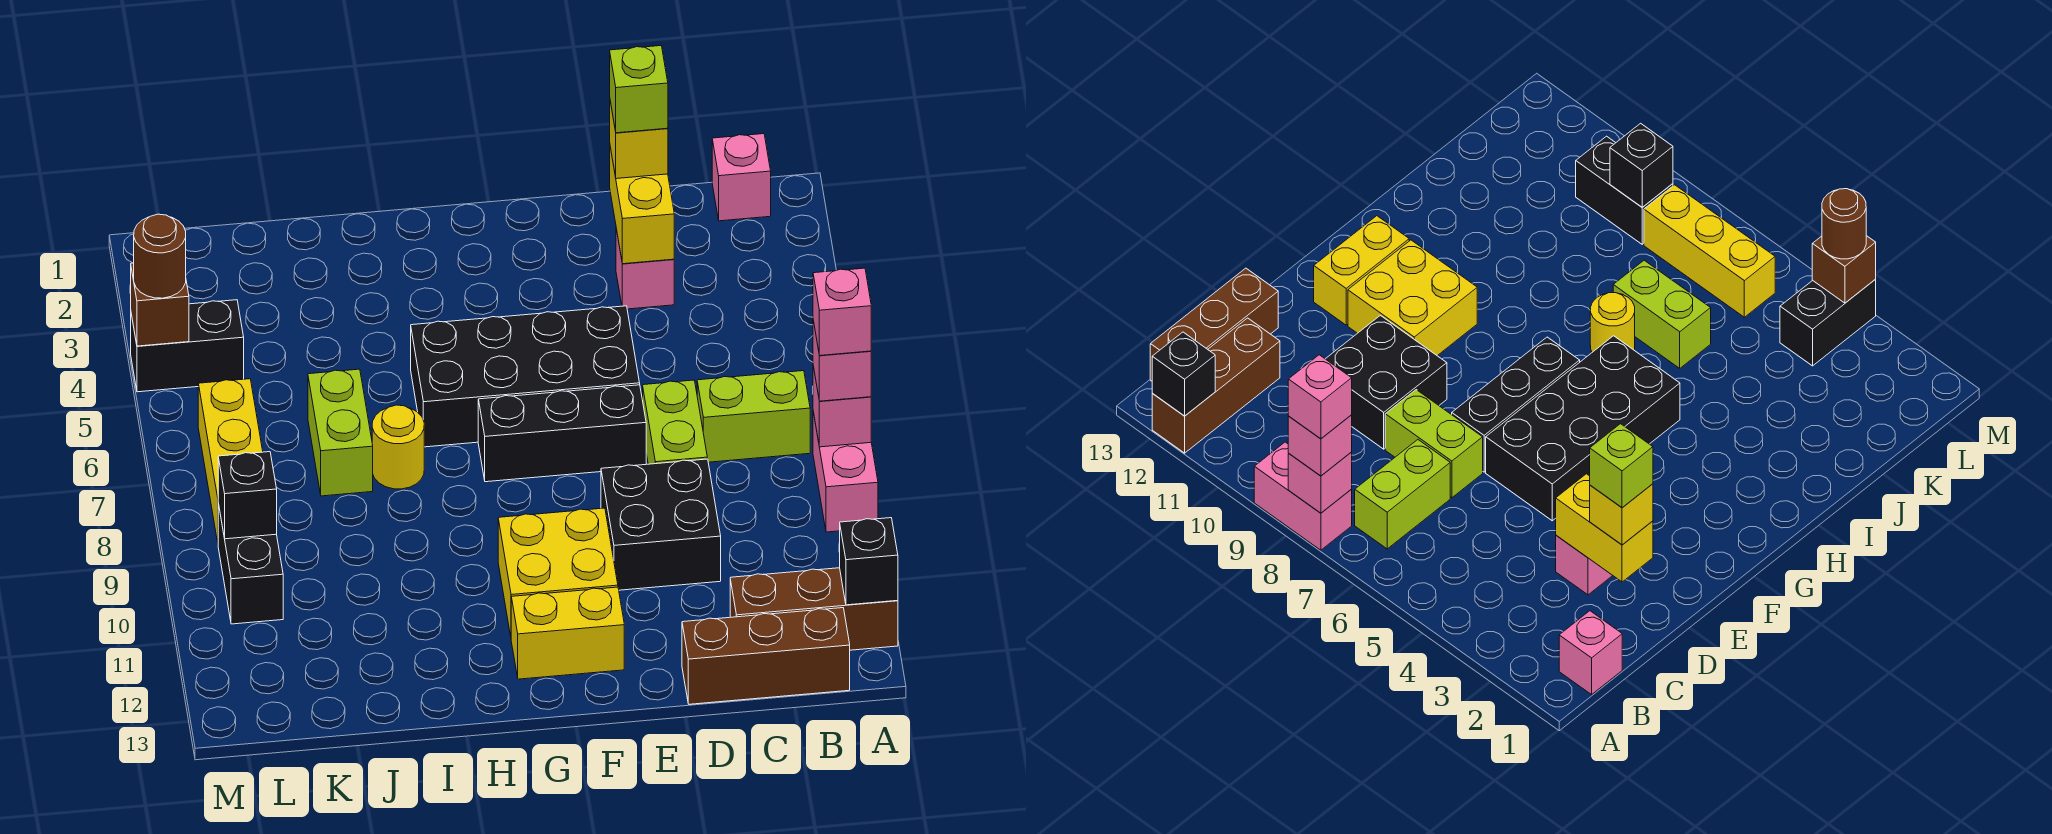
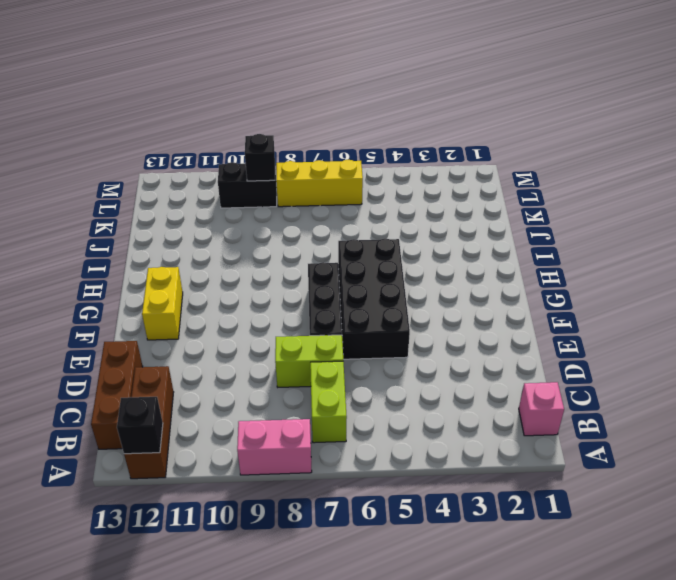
none -> pink 1x1 brick [616,229,674,309]
none -> black 2x2 brick [601,459,721,590]
none -> yellow 2x2 brick [498,508,618,636]

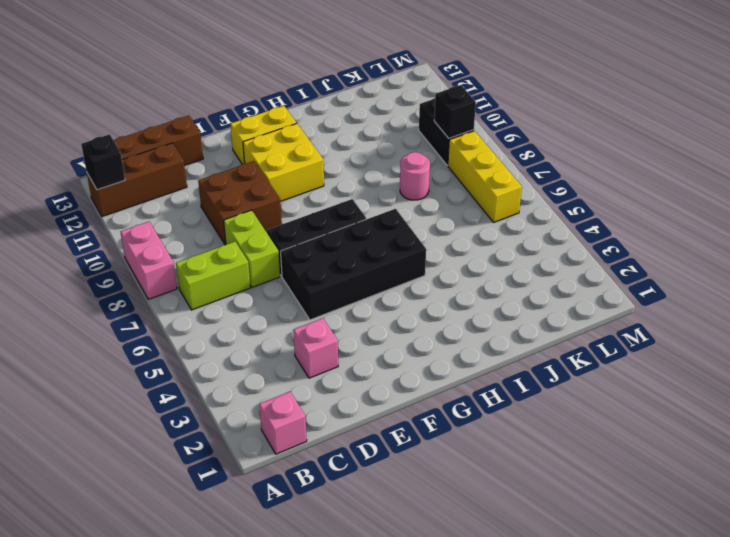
brown 2x2 brick [198,161,282,245] -> black 2x2 brick [601,459,721,590]
pink 1x1 round brick [400,152,430,200] -> none
none -> yellow 1x1 round brick [372,405,424,489]
none -> lime 1x2 brick [308,369,373,496]
none -> black 1x2 brick [131,300,244,392]

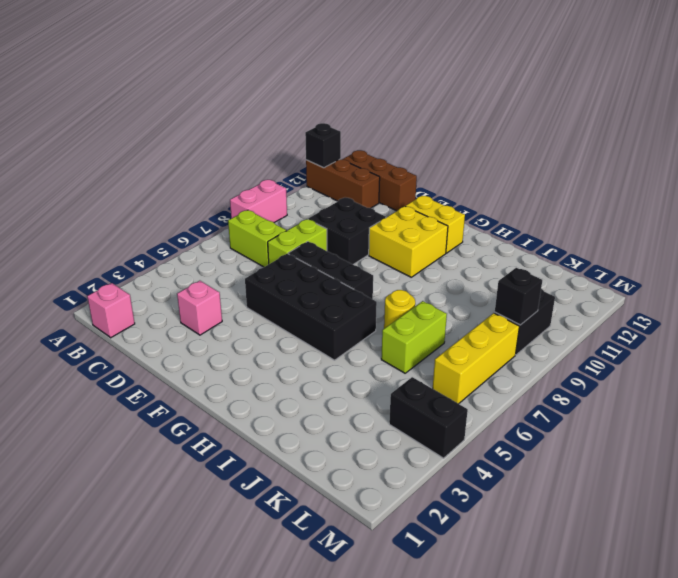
none -> pink 1x1 brick [813,366,871,447]
none -> yellow 1x2 brick [610,147,674,264]
none -> brown 1x1 brick [131,263,189,346]

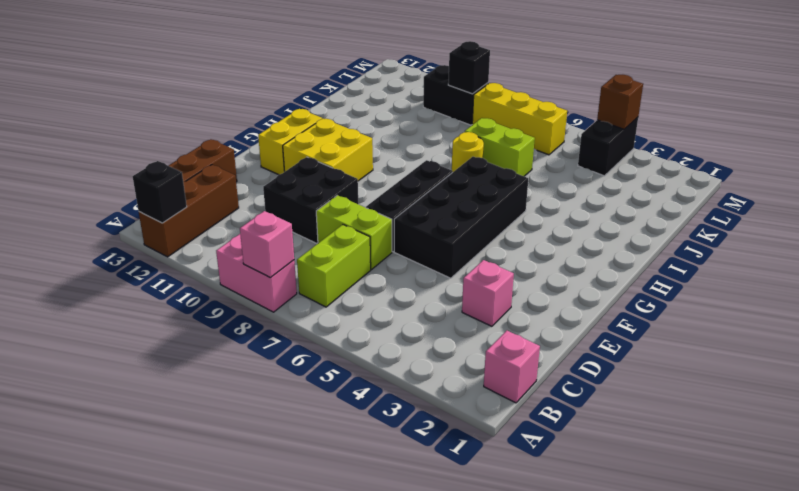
none -> yellow 1x2 brick [610,147,674,264]
none -> pink 1x1 brick [813,320,871,401]
none -> yellow 1x1 brick [610,101,668,179]

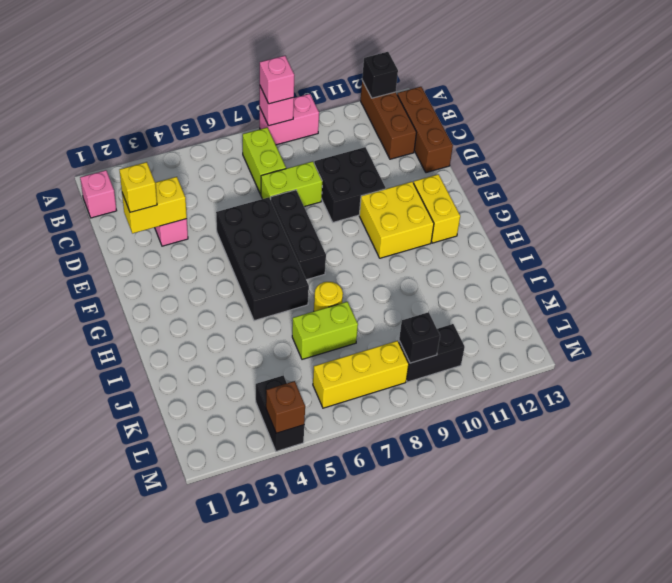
none -> brown 1x1 round brick [134,214,186,298]
none -> pink 1x1 brick [813,268,871,356]
none -> lime 1x1 brick [610,46,668,133]

